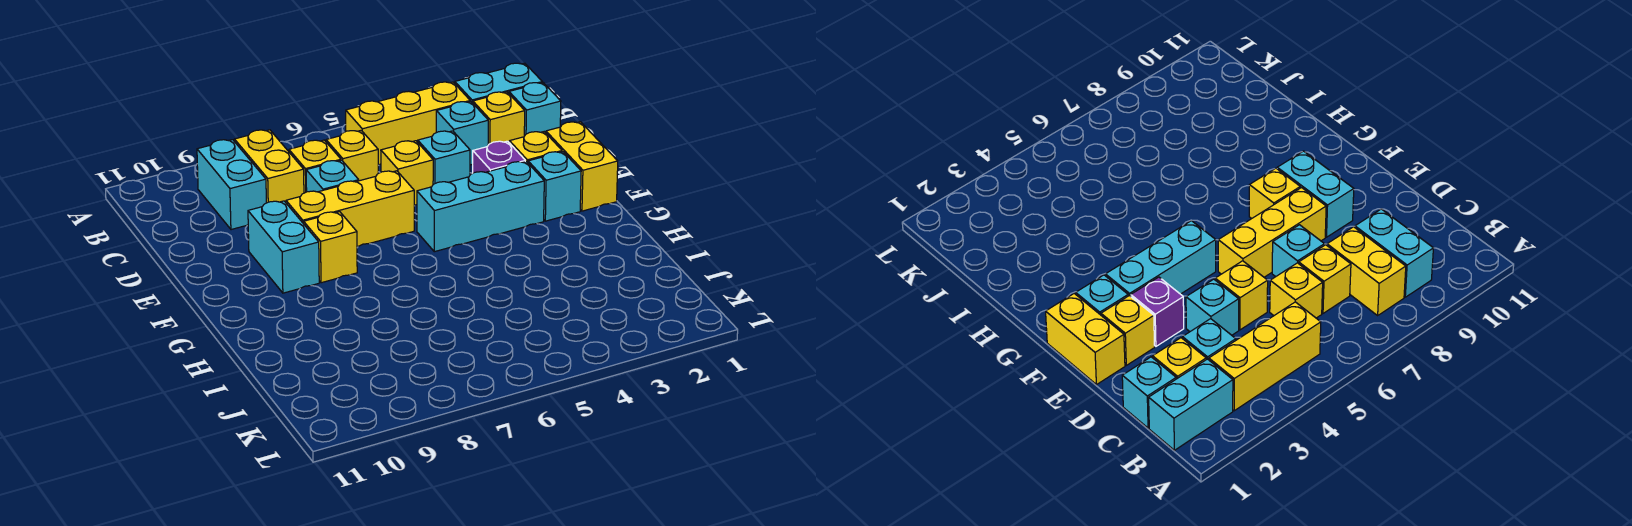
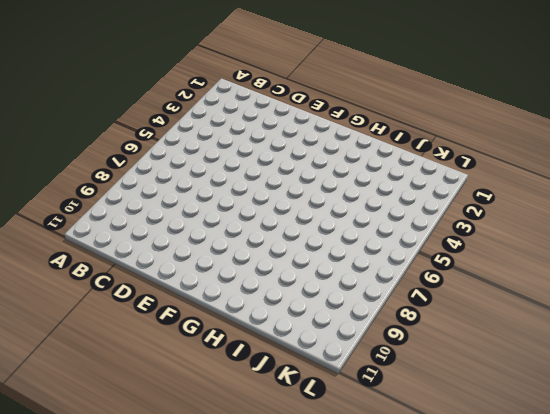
none -> cyan 1x2 brick [455,63,542,103]
none -> yellow 1x3 brick [346,82,470,165]
none -> yellow 1x2 brick [234,130,304,203]

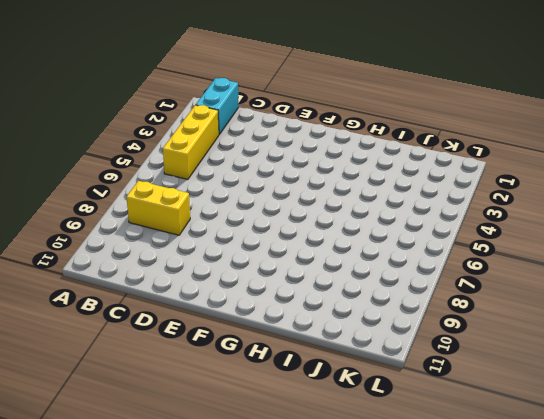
none -> cyan 1x2 brick [197,140,266,230]
none -> cyan 1x1 brick [509,83,561,136]
none -> yellow 1x1 brick [473,92,525,145]

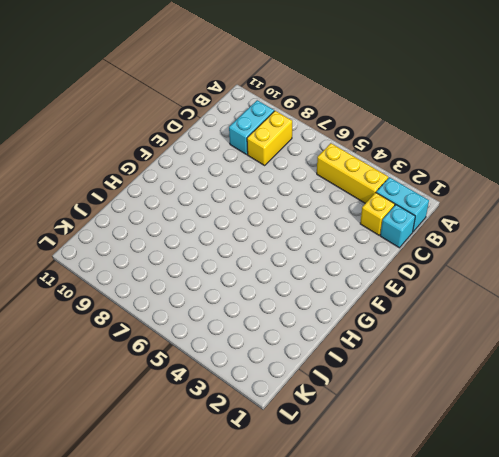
none -> cyan 1x1 brick [436,102,488,165]
none -> yellow 1x1 brick [326,131,378,181]
none -> yellow 1x1 brick [289,140,341,193]

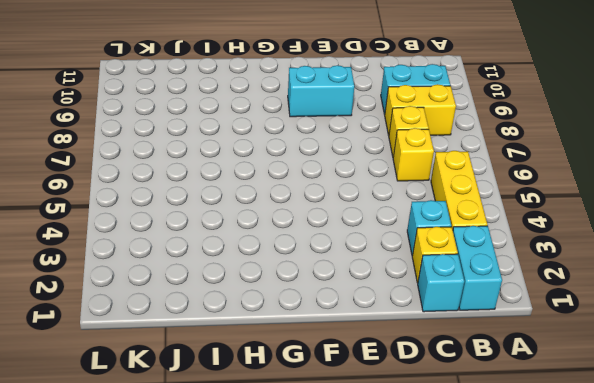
none -> cyan 1x1 brick [418,131,470,184]
none -> yellow 1x1 brick [381,141,433,206]
none -> cyan 1x1 brick [306,160,359,192]

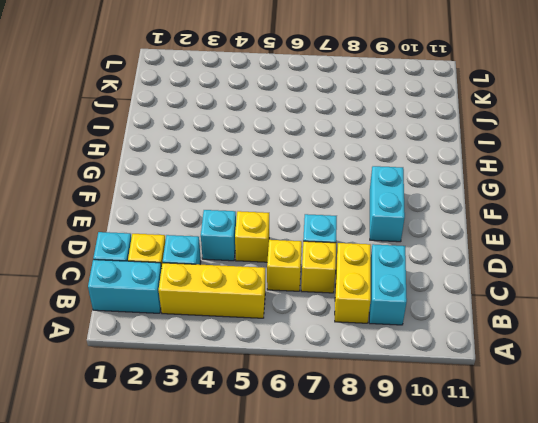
none -> yellow 1x2 brick [546,122,618,211]
none -> yellow 1x1 brick [509,132,562,163]
none -> purple 1x1 brick [473,141,525,173]

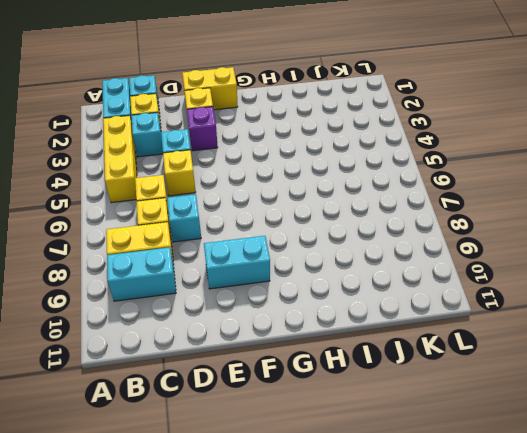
none -> yellow 1x3 brick [286,171,414,247]
none -> cyan 1x1 brick [528,152,581,221]
none -> cyan 1x3 brick [417,162,544,252]

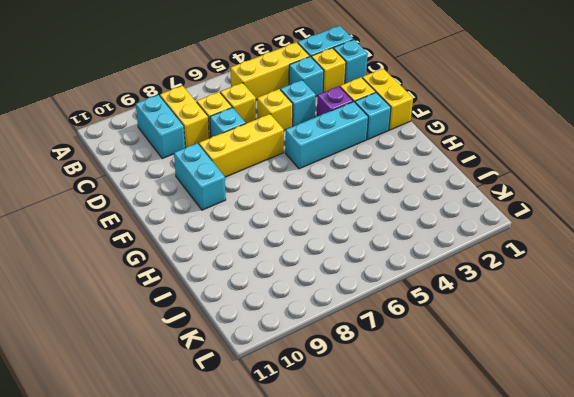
none -> yellow 1x1 brick [304,212,357,283]

